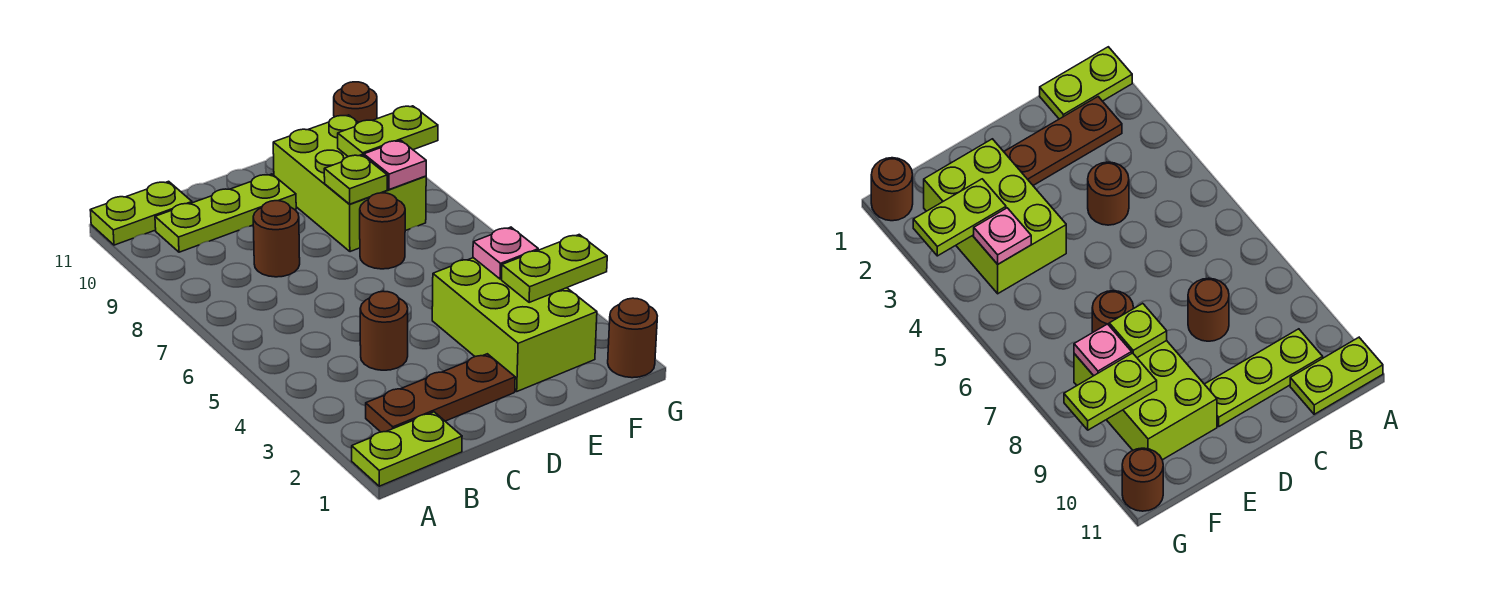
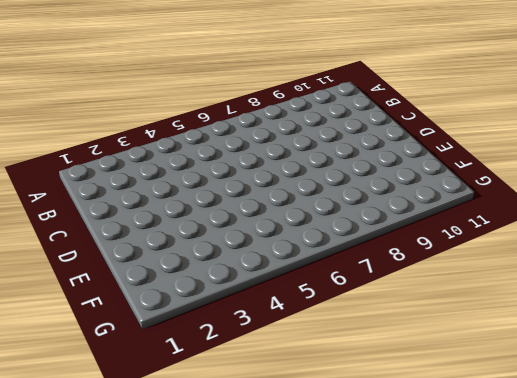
none -> lime 1x2 plate [352,412,462,486]
none -> lime 1x2 plate [90,181,192,245]
none -> brown 1x3 plate [366,354,515,432]

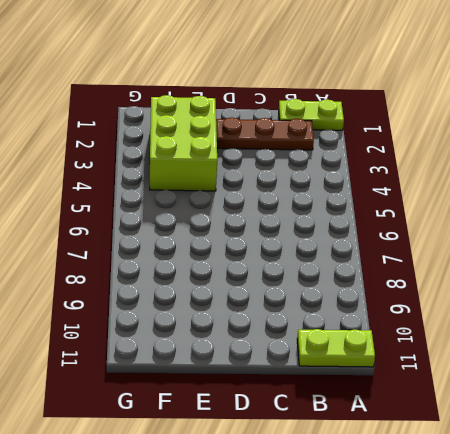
none -> lime 1x3 plate [155,174,296,252]
none -> brown 1x1 round brick [360,291,408,370]
none -> brown 1x1 round brick [253,201,300,277]

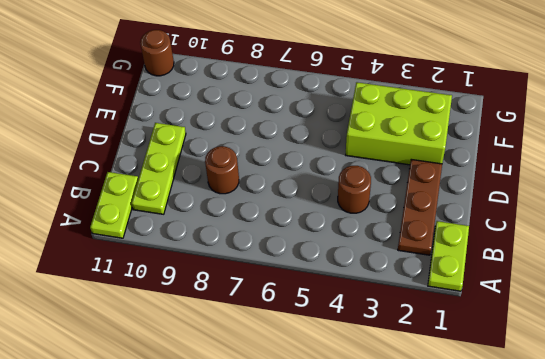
none -> brown 1x1 round brick [360,193,405,269]
none -> lime 2x3 brick [273,115,426,252]
none -> brown 1x1 round brick [608,298,657,378]

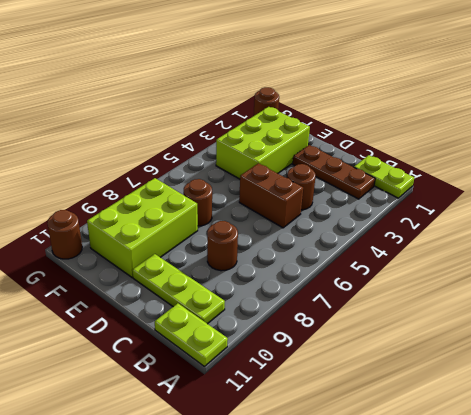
brown 1x2 brick [239,163,303,228] -> none
none -> lime 1x1 plate [324,155,387,204]
none -> lime 1x2 plate [502,235,607,302]
none -> pink 1x1 plate [473,227,538,279]

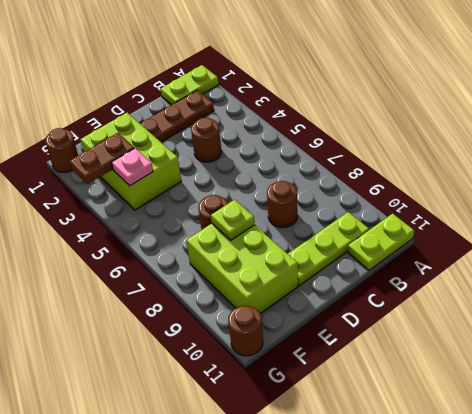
brown 1x2 plate [70,133,134,184] -> lime 1x2 plate [502,235,607,302]
none -> pink 1x1 plate [364,141,426,190]
none -> lime 1x2 plate [338,106,438,157]

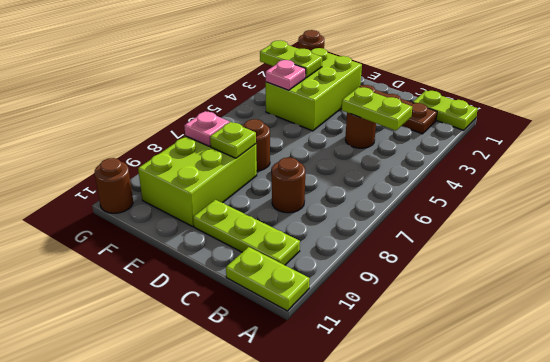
lime 1x2 plate [342,87,412,131] -> lime 1x2 plate moved to [338,106,438,157]

